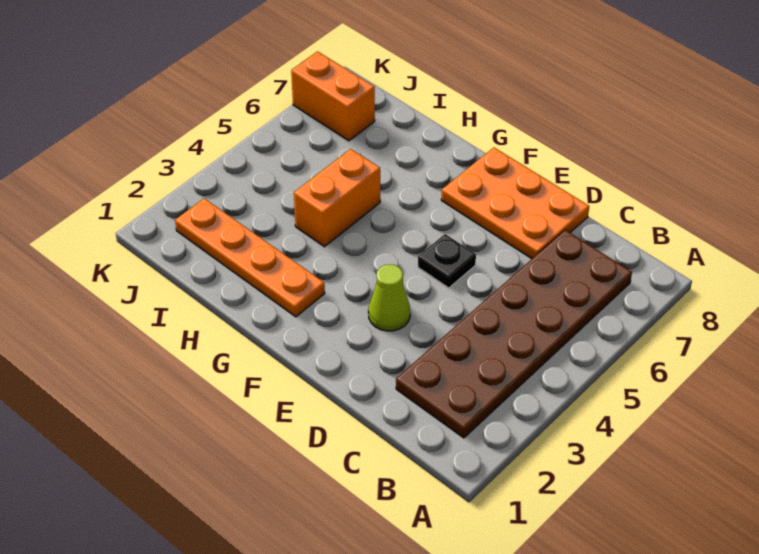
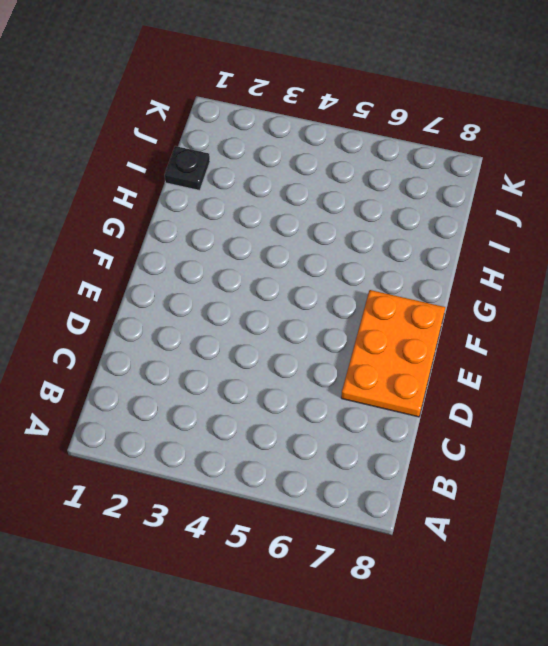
black 1x1 plate [165,146,210,190] -> black 1x1 plate moved to [418,234,476,288]
none -> brown 2x6 plate [396,230,632,438]
none -> lime 1x1 cone [368,264,410,331]

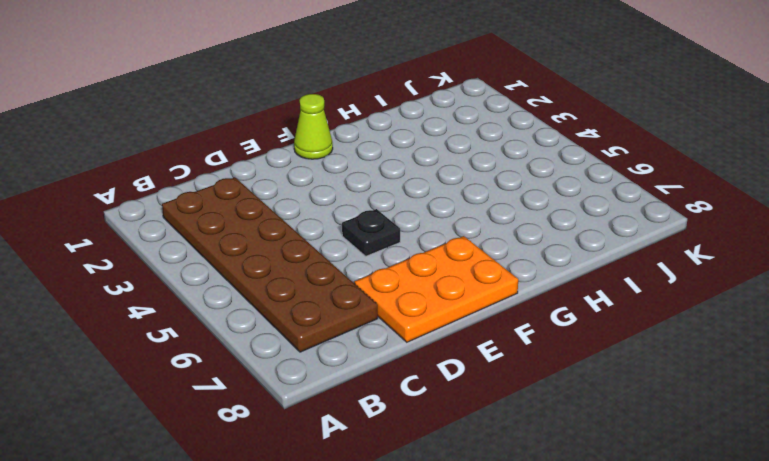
lime 1x1 cone [294,94,333,159] -> lime 1x1 cone moved to [368,264,410,331]
none -> orange 1x4 plate [175,198,325,317]
none -> orange 1x2 brick [294,149,380,247]

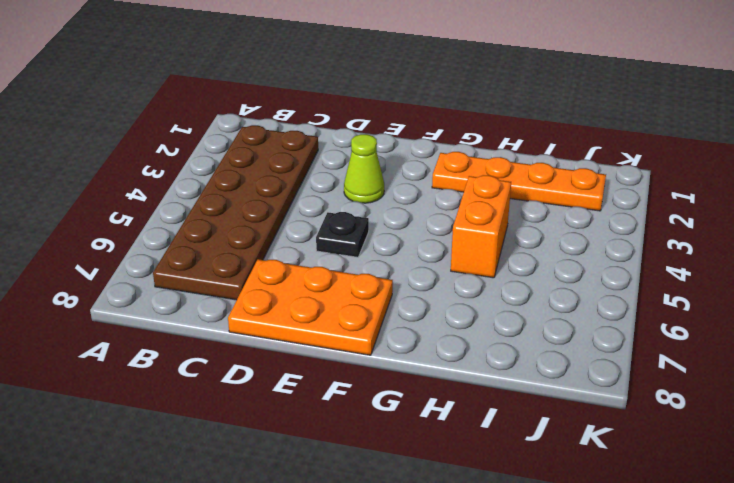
none -> orange 1x2 brick [291,51,375,141]

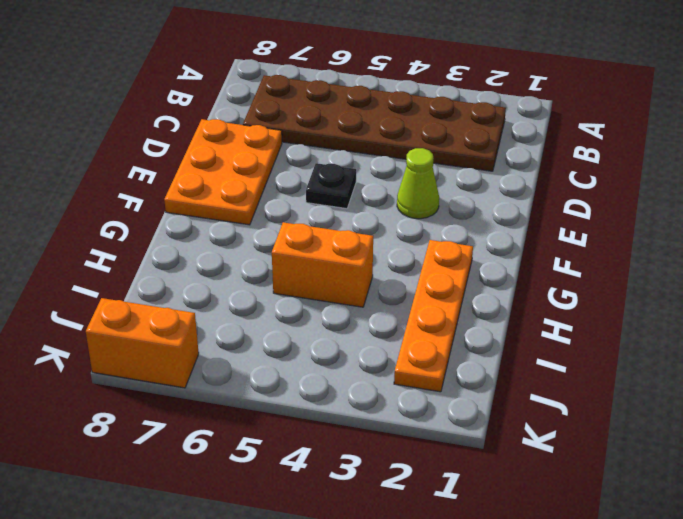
orange 1x2 brick [86,298,199,388] -> orange 1x2 brick turned to [291,51,375,141]

